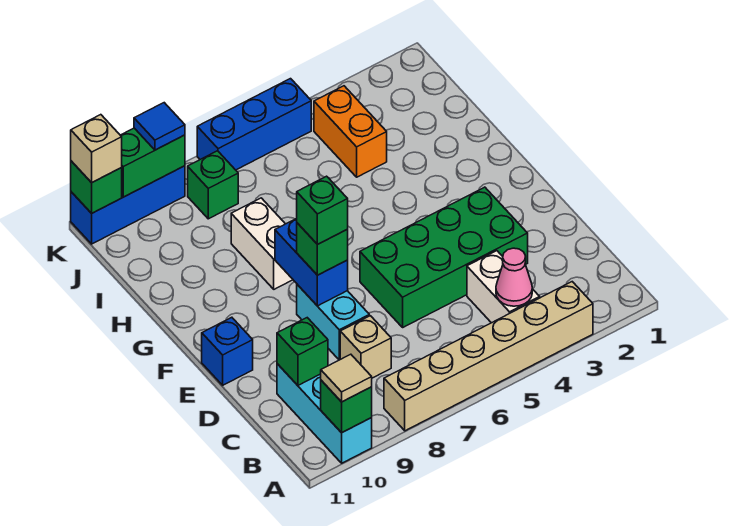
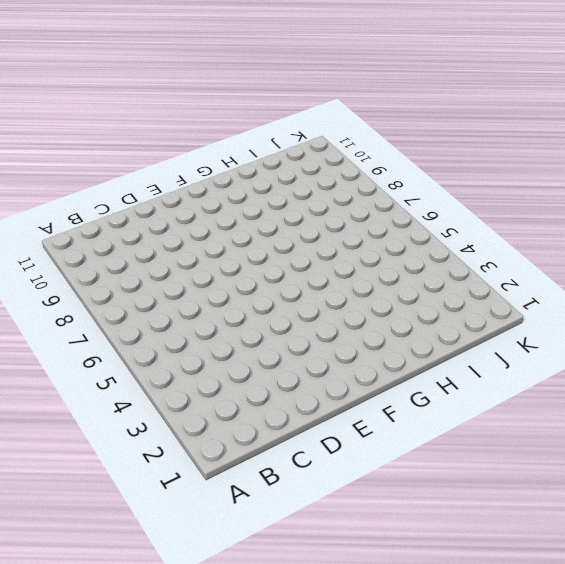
none -> tan 1x6 brick [384,282,593,431]
none -> cyan 1x3 brick [277,364,372,463]
none -> white 1x2 brick [467,251,540,323]

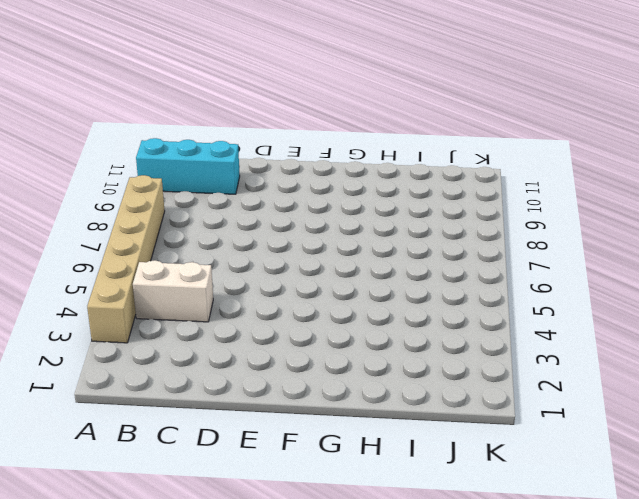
none -> tan 1x1 brick [340,316,391,378]
none -> green 2x4 brick [360,187,528,327]
none -> cyan 1x2 brick [297,285,369,360]

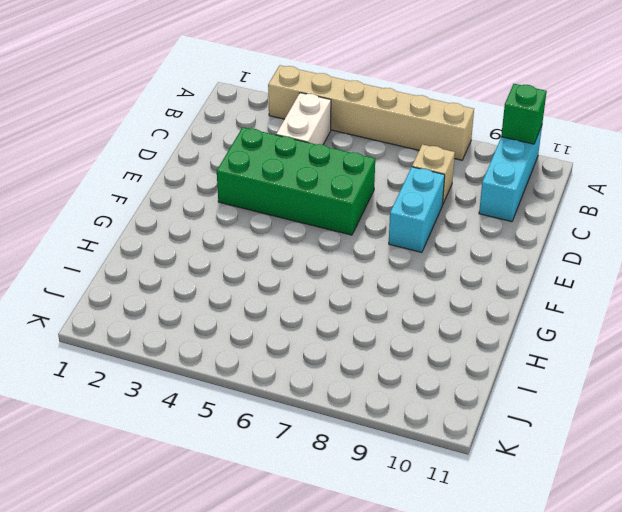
none -> blue 1x1 brick [202,317,253,385]
none -> white 1x2 brick [231,198,293,289]
none -> orange 1x2 brick [314,86,387,177]

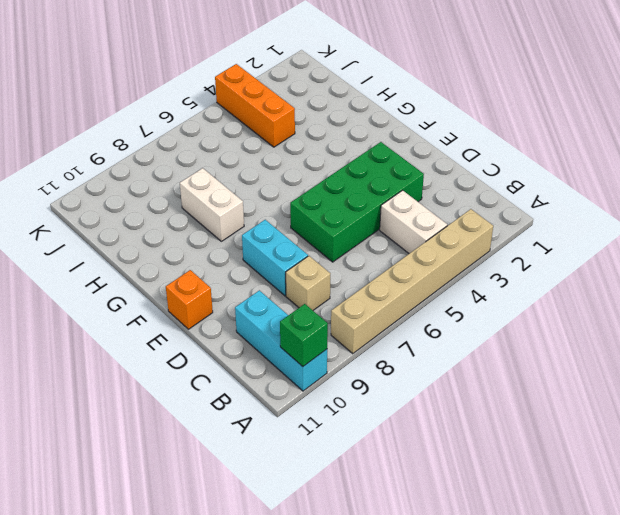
orange 1x1 brick [166,270,213,329] -> blue 1x1 brick [202,317,253,385]
orange 1x3 brick [215,64,295,147] -> orange 1x2 brick [314,86,387,177]
none -> green 1x1 brick [188,151,238,219]
none -> blue 1x3 brick [197,79,311,170]
none -> blue 1x3 brick [71,166,185,244]

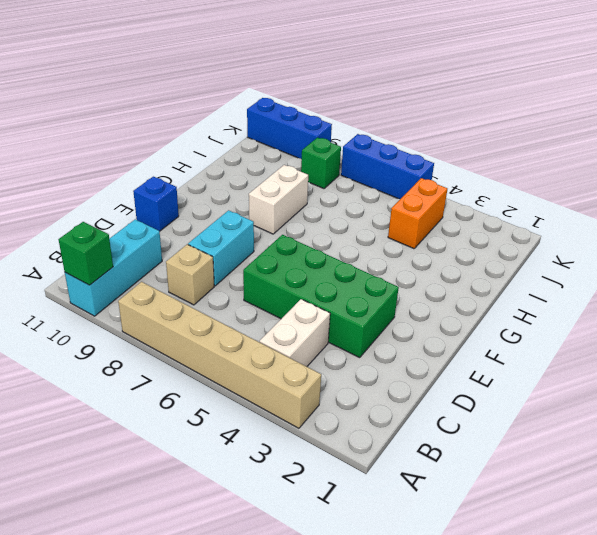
none -> pink 1x1 cone [496,248,532,306]
none -> green 1x1 brick [277,318,328,385]
none -> blue 1x2 brick [275,218,348,306]

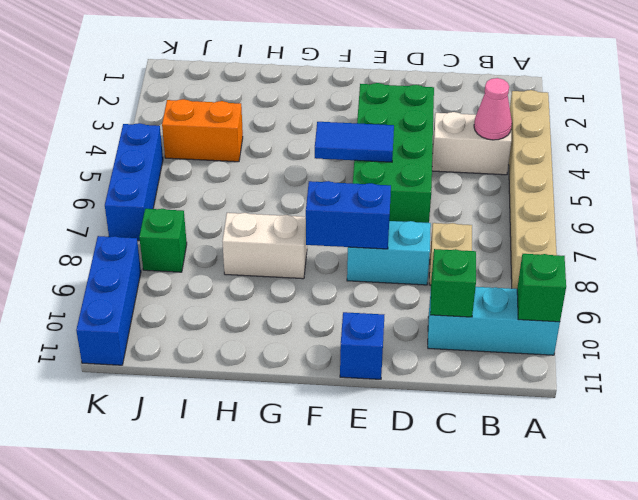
blue 1x2 tile [315,122,394,162] -> none
none -> green 1x2 brick [120,128,185,197]
none -> green 1x1 brick [71,161,122,213]
none -> tan 1x1 tile [321,354,372,402]

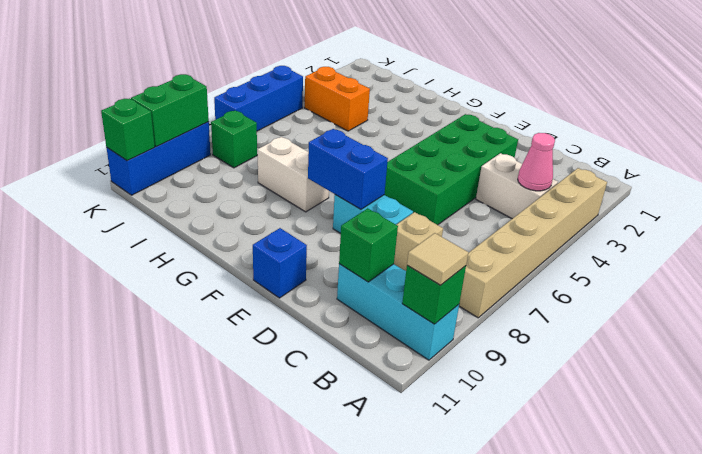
none -> green 1x1 brick [297,223,348,275]
none -> blue 1x1 tile [134,103,185,150]
none -> tan 1x1 brick [71,115,122,183]

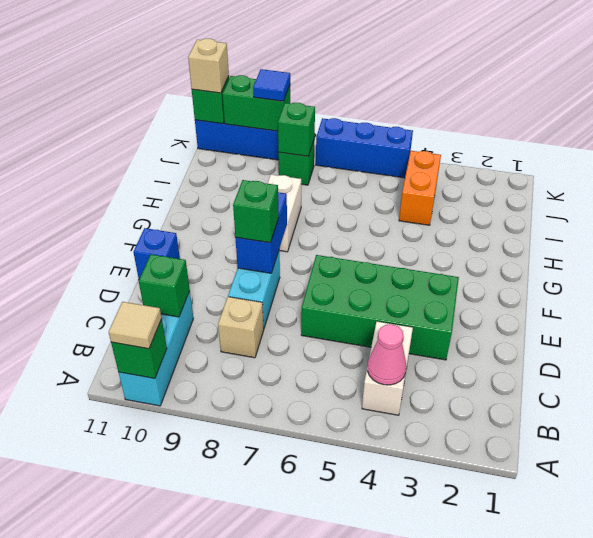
green 1x1 brick [278,103,315,156] -> green 1x1 brick moved to [297,176,348,245]
none -> tan 1x6 brick [384,282,593,431]

